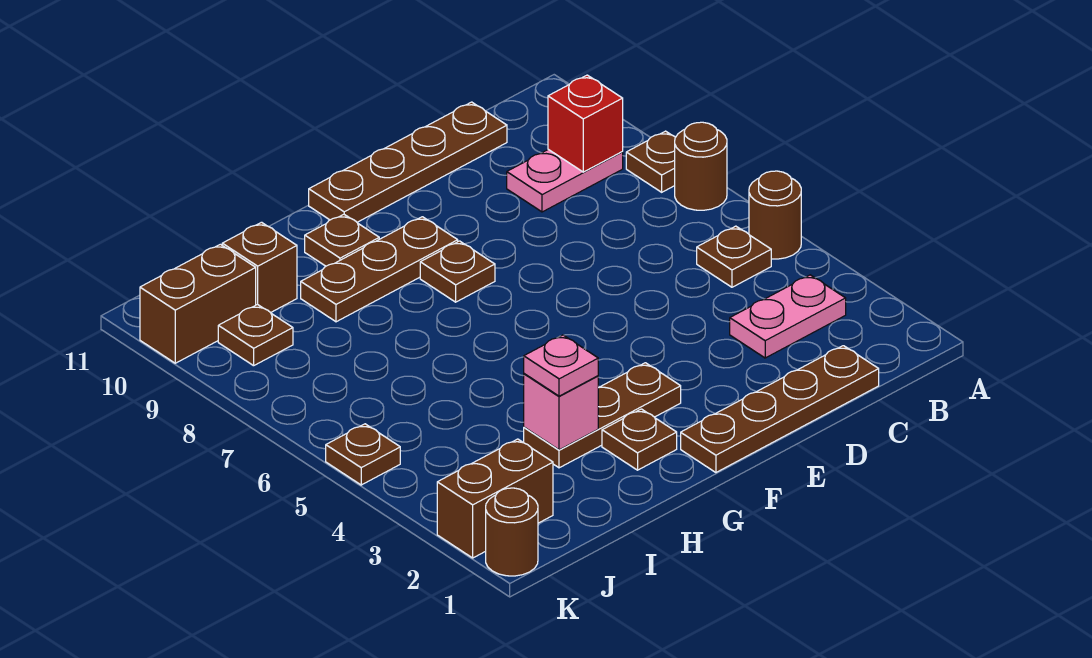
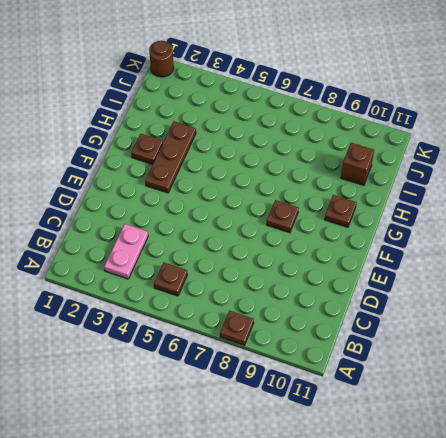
none -> brown 1x1 round brick [749,171,801,259]
none -> brown 1x1 round brick [675,122,727,210]
none -> pink 1x2 plate [507,149,623,212]

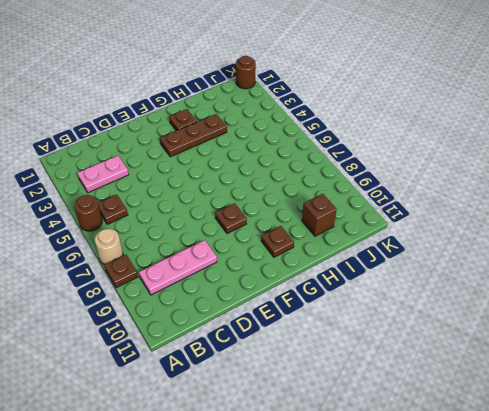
tan 1x1 round brick [95,229,123,265] -> brown 1x1 round brick [675,122,727,210]
pink 1x3 plate [139,240,217,295] -> pink 1x2 plate [507,149,623,212]
none -> brown 1x4 plate [681,346,879,472]
none -> brown 1x4 plate [309,102,507,222]
none -> brown 1x3 plate [301,217,458,322]

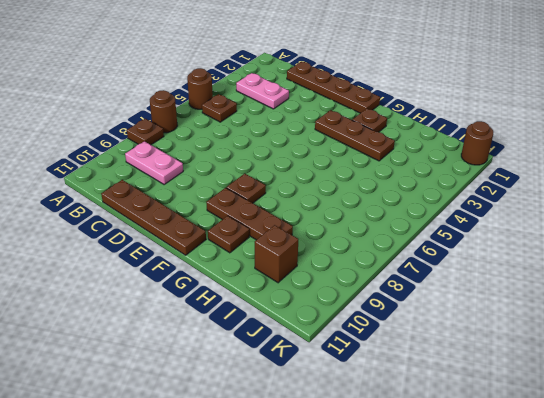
none -> brown 1x2 brick [437,439,553,558]
none -> brown 1x1 plate [218,304,293,366]
none -> brown 1x2 brick [140,244,256,363]

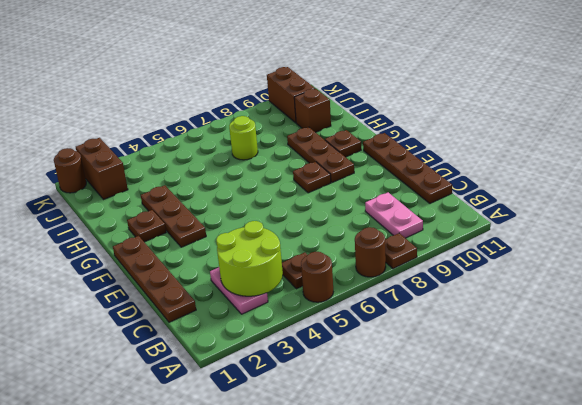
lime 2x2 round brick [216,221,283,296] -> none
lime 1x1 round brick [229,116,258,160] -> none
none -> brown 1x1 plate [218,304,293,366]
none -> brown 1x1 plate [326,424,400,485]
none -> red 1x1 brick [548,75,623,172]

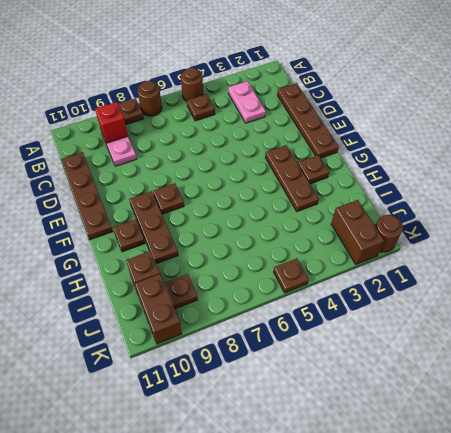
none -> pink 1x1 brick [524,374,598,450]
none -> pink 1x1 plate [524,335,598,396]

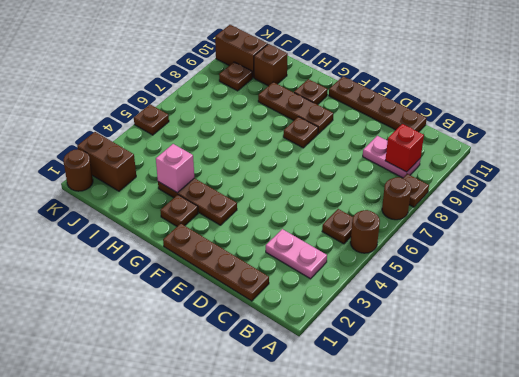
none -> pink 1x1 plate [524,335,598,396]

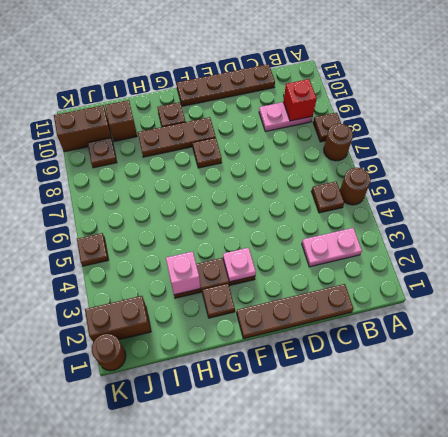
pink 1x1 plate [223,248,256,282] -> pink 1x1 plate moved to [524,335,598,396]

